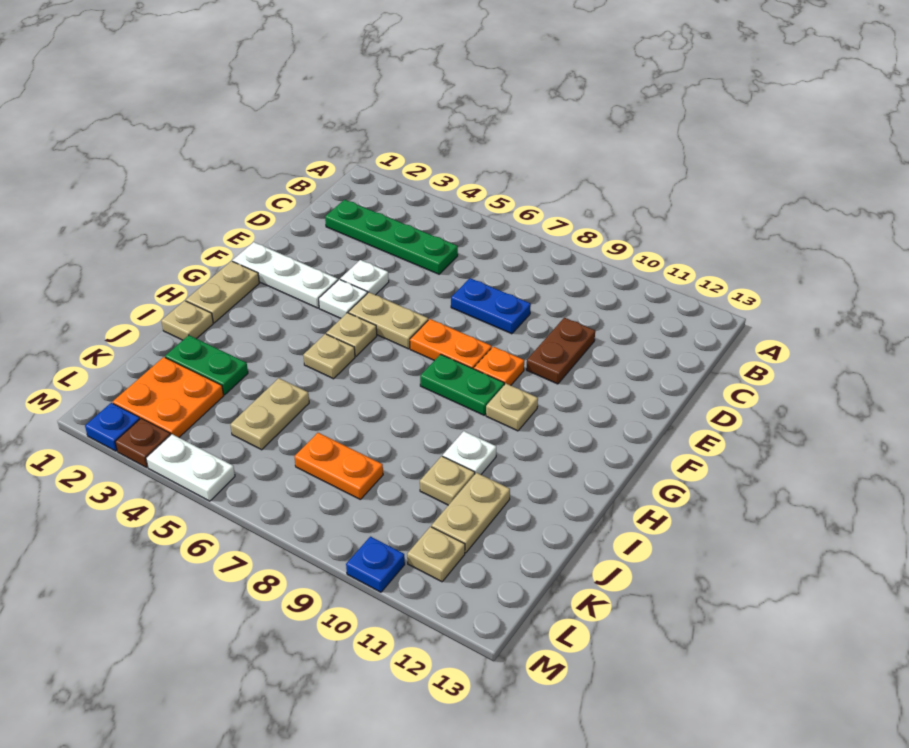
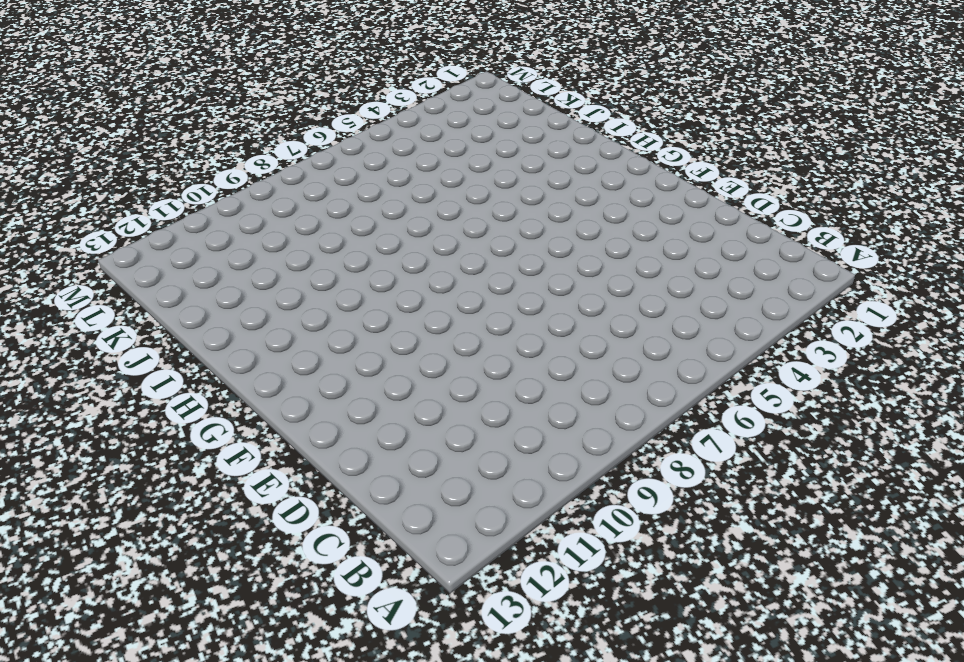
none -> green 1x4 plate [325,200,458,274]
none -> blue 1x2 plate [451,278,531,334]
none -> brown 1x2 plate [526,318,595,384]

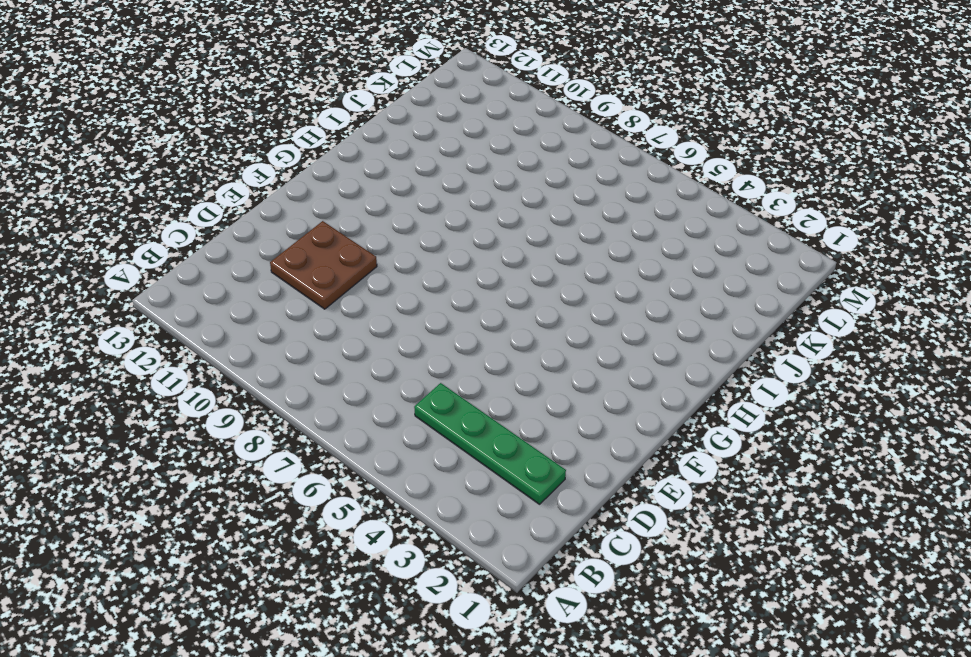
brown 2x2 plate [270,221,377,309] -> brown 1x2 plate [526,318,595,384]
none -> blue 1x2 plate [451,278,531,334]
none -> white 1x1 plate [340,260,389,295]
none -> white 1x3 plate [233,242,338,308]

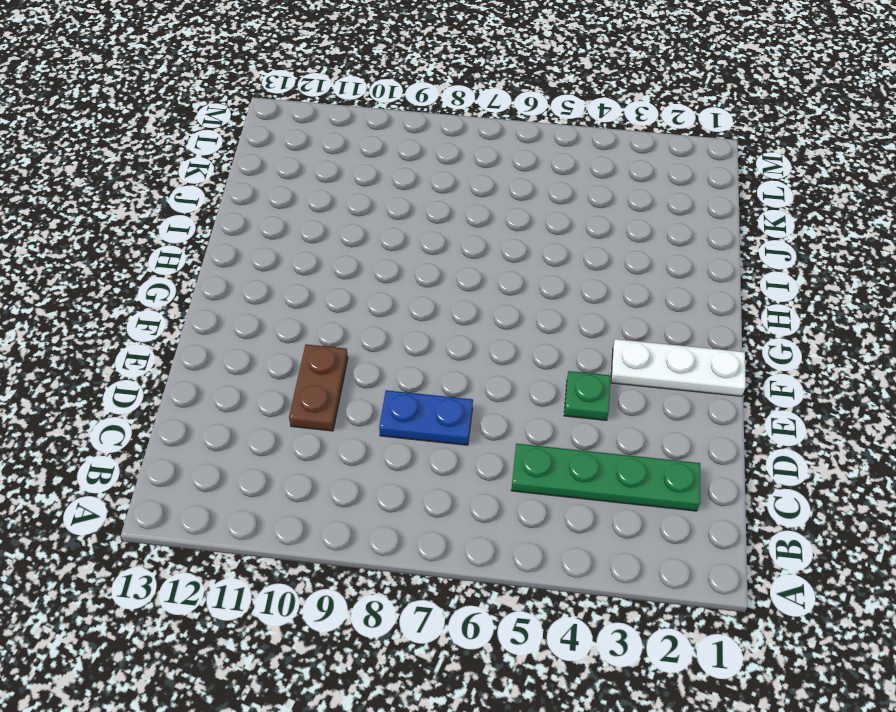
green 1x1 plate [564,371,611,420] -> white 1x1 plate [340,260,389,295]
none -> white 1x1 plate [319,279,367,318]
none -> tan 1x2 plate [348,292,428,349]
none -> orange 1x2 plate [410,319,492,369]

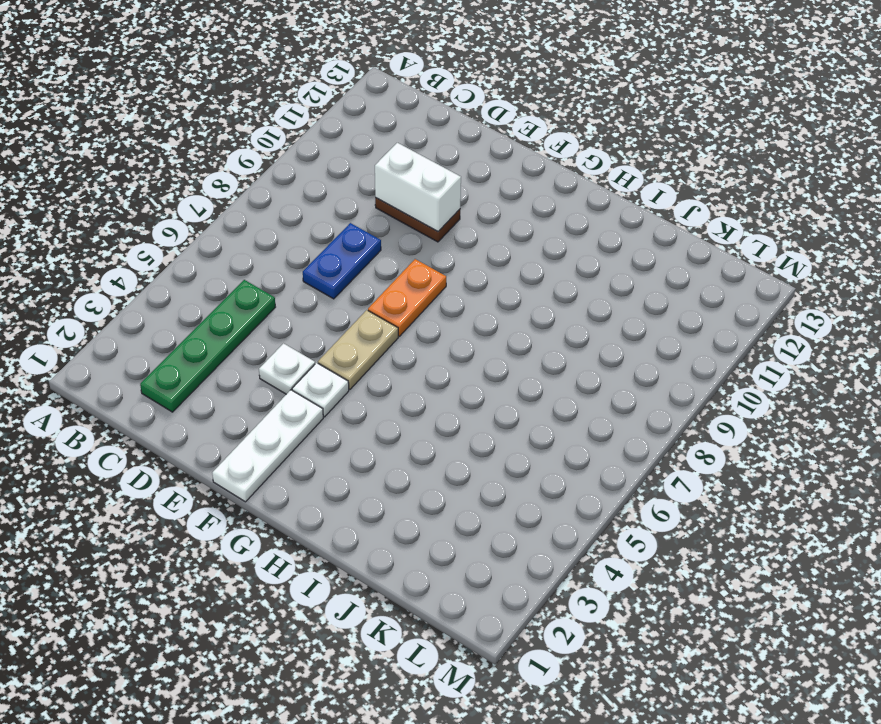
white 1x2 brick [375,143,461,231] -> none
none -> orange 1x1 plate [474,347,524,385]
none -> tan 1x2 plate [186,261,259,323]
none -> tan 1x1 plate [326,313,377,356]

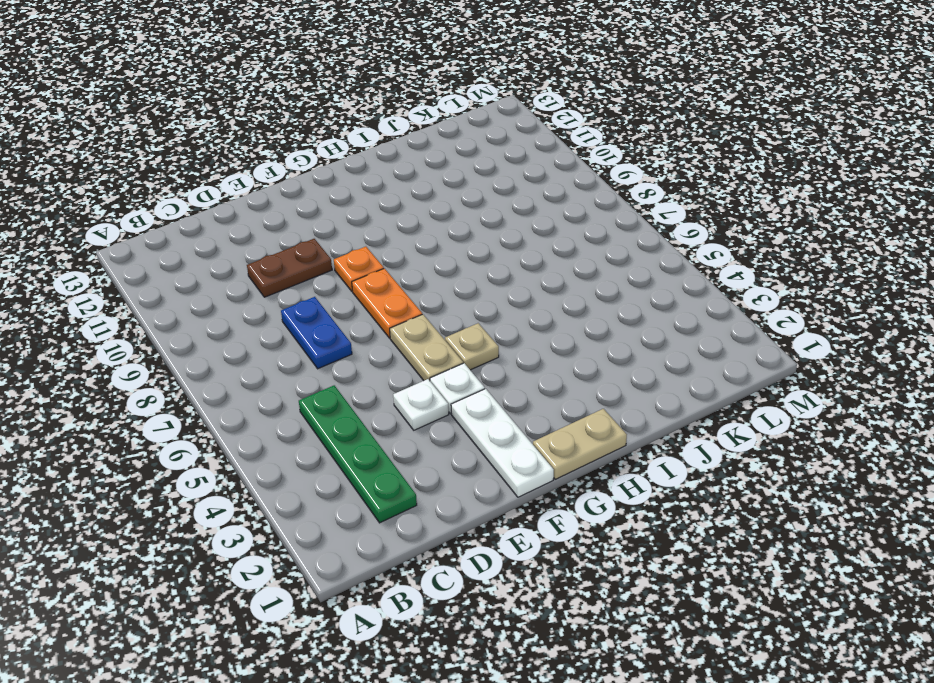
none -> green 1x2 plate [420,354,504,415]
none -> tan 1x1 plate [486,384,538,431]
none -> tan 1x1 plate [303,334,355,379]

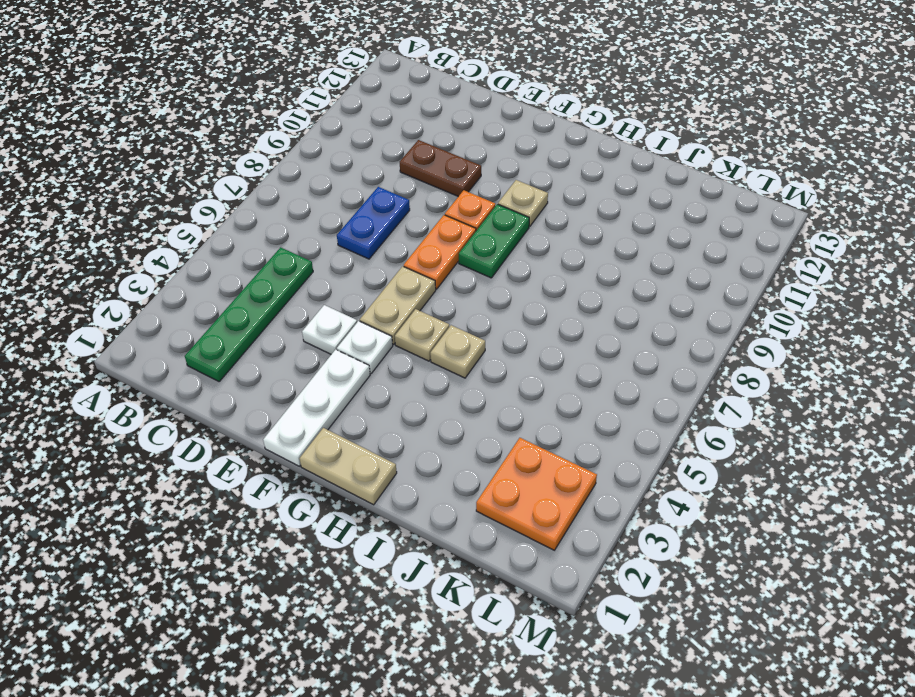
none -> tan 1x1 plate [161,301,213,340]
none -> white 1x1 plate [443,431,496,475]
none -> green 1x2 plate [165,335,248,395]

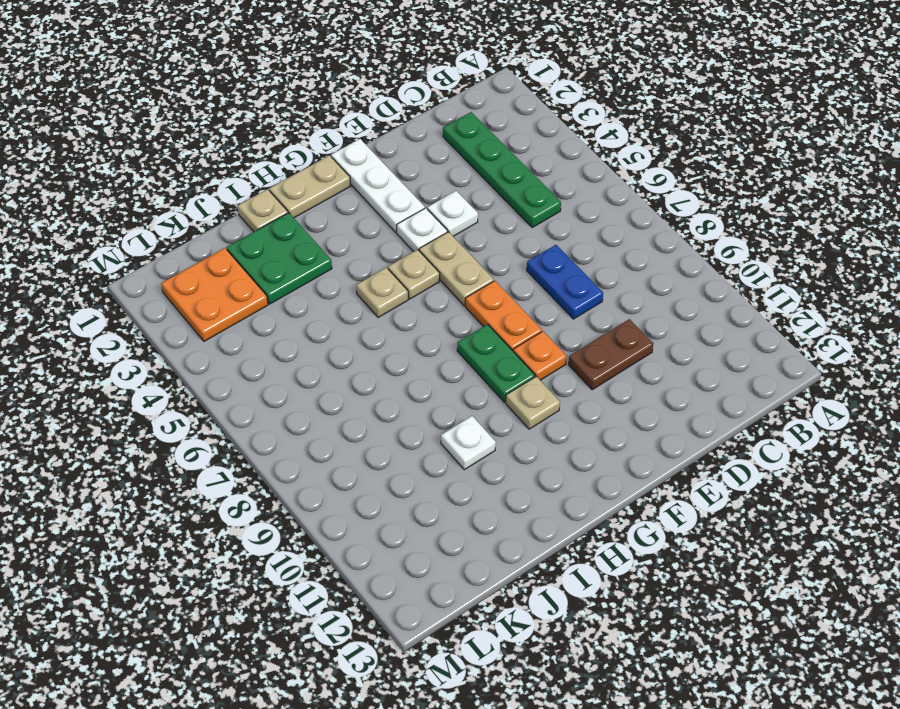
green 2x2 plate [227,213,332,304] -> green 1x2 plate [165,335,248,395]
none -> tan 1x2 plate [230,378,309,450]
none -> tan 1x1 plate [420,456,475,505]
none -> tan 1x2 plate [432,473,510,553]

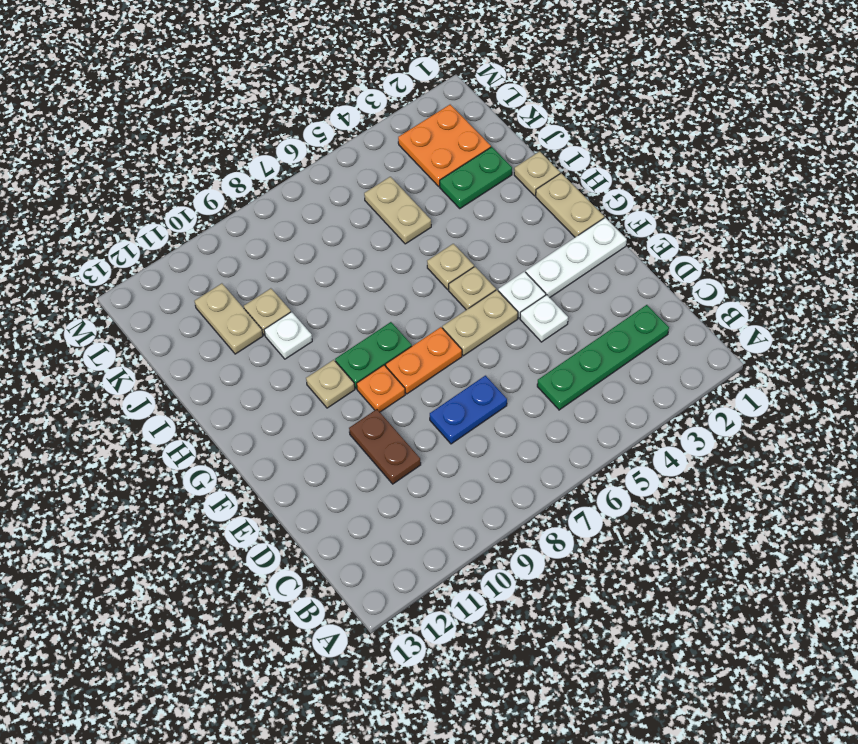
none -> orange 1x2 plate [294,433,383,499]
none -> tan 1x1 plate [407,527,465,582]
none -> blue 1x1 plate [85,403,140,451]

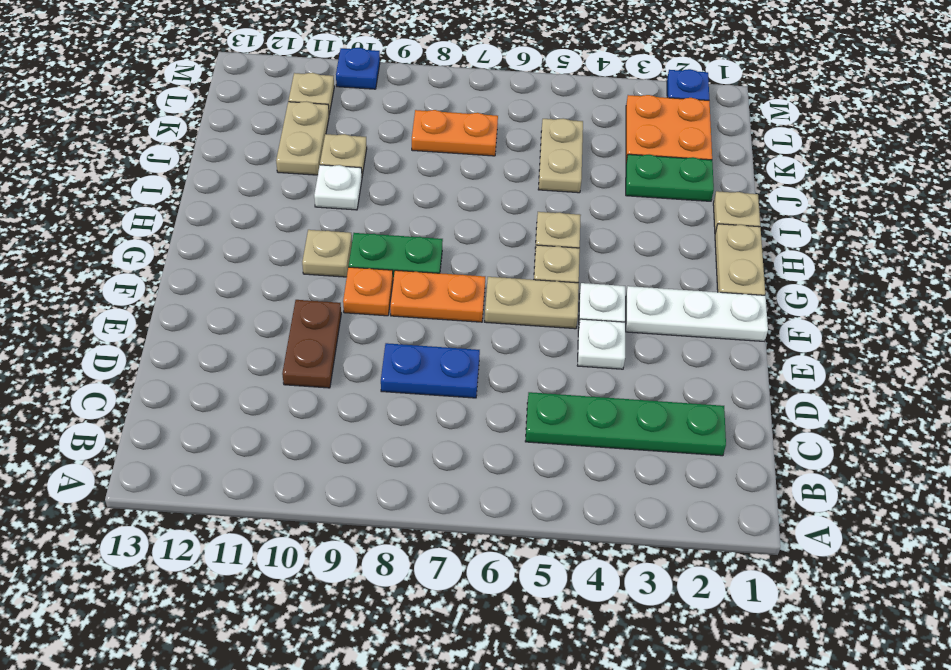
none -> brown 1x1 plate [115,418,171,467]
none -> white 1x2 plate [146,434,235,501]

